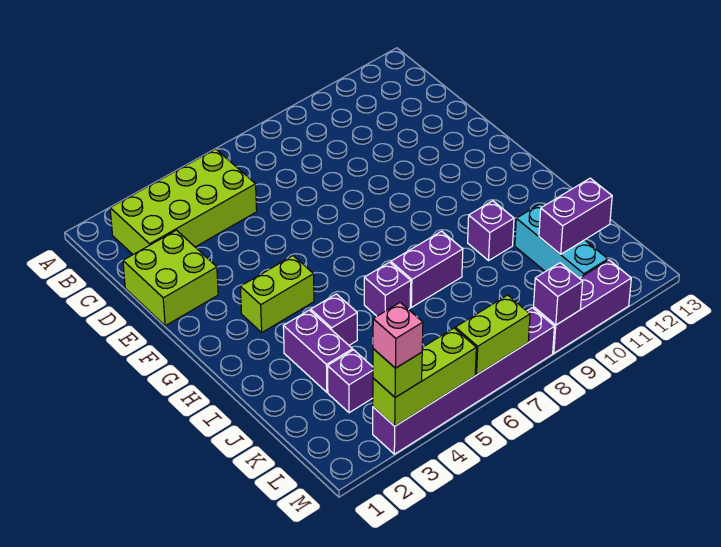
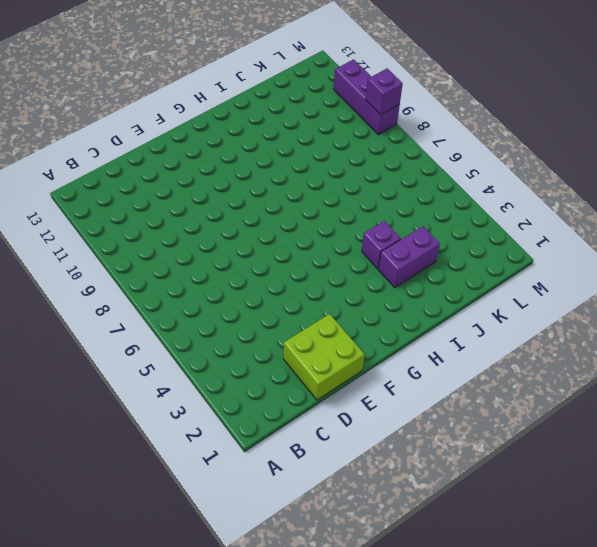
none -> lime 2x4 brick [110,149,257,254]
none -> lime 1x2 brick [240,256,314,332]
none -> purple 1x1 brick [364,262,411,316]

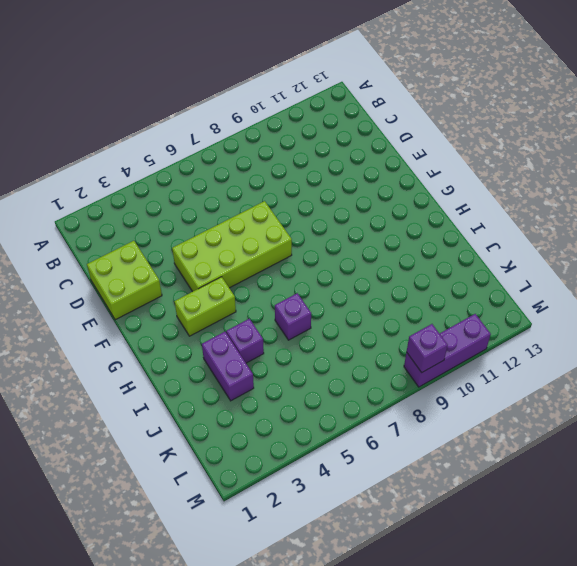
lime 2x4 brick [172,201,292,292] -> lime 2x4 brick moved to [110,149,257,254]
none -> purple 1x2 brick [391,231,463,307]
none -> purple 1x1 brick [468,201,514,260]
none -> cyan 1x3 brick [515,204,608,278]

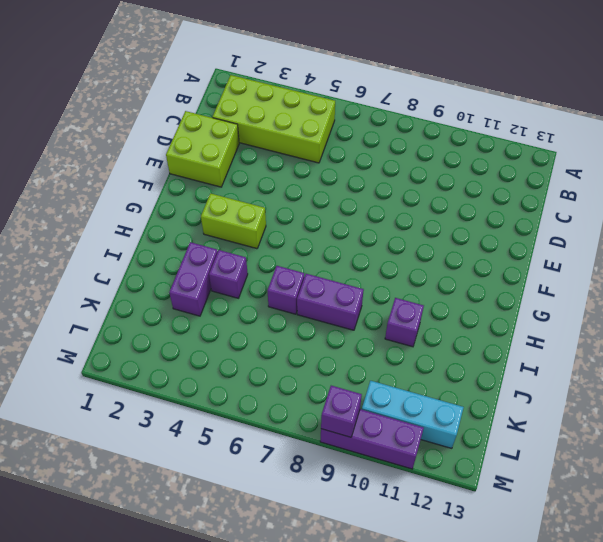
cyan 1x3 brick [362,381,464,448] -> cyan 1x3 brick turned to [515,204,608,278]
none -> purple 1x1 brick [328,350,373,413]
none -> purple 1x6 brick [373,308,554,454]
none -> purple 1x2 brick [539,178,612,254]

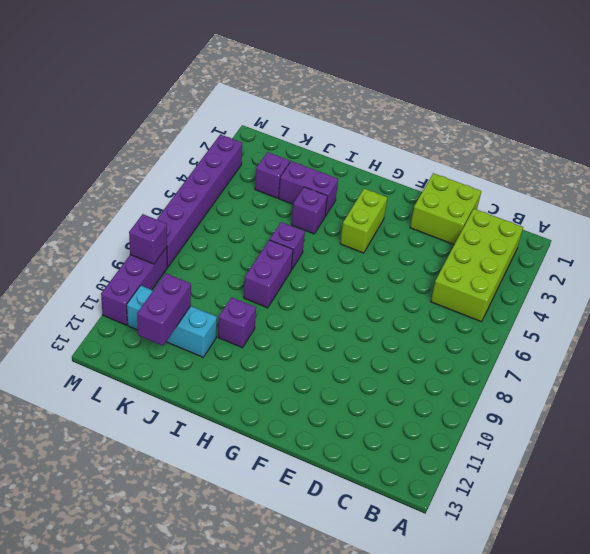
none -> lime 1x3 brick [373,328,476,426]
none -> lime 1x2 brick [455,295,530,375]
none -> lime 1x1 brick [373,349,422,398]

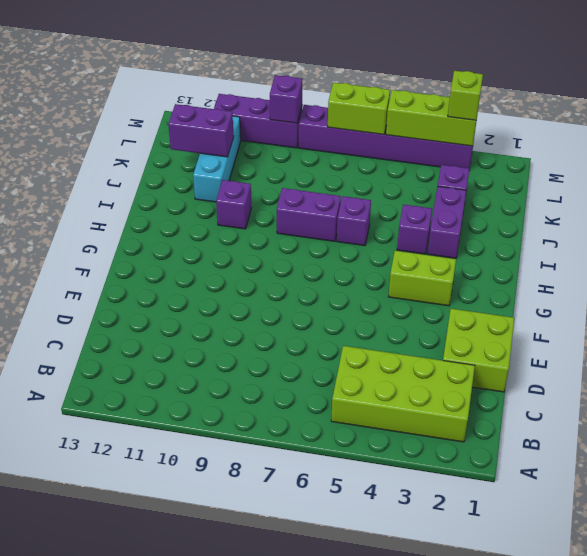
none -> pink 1x1 brick [373,303,423,368]

